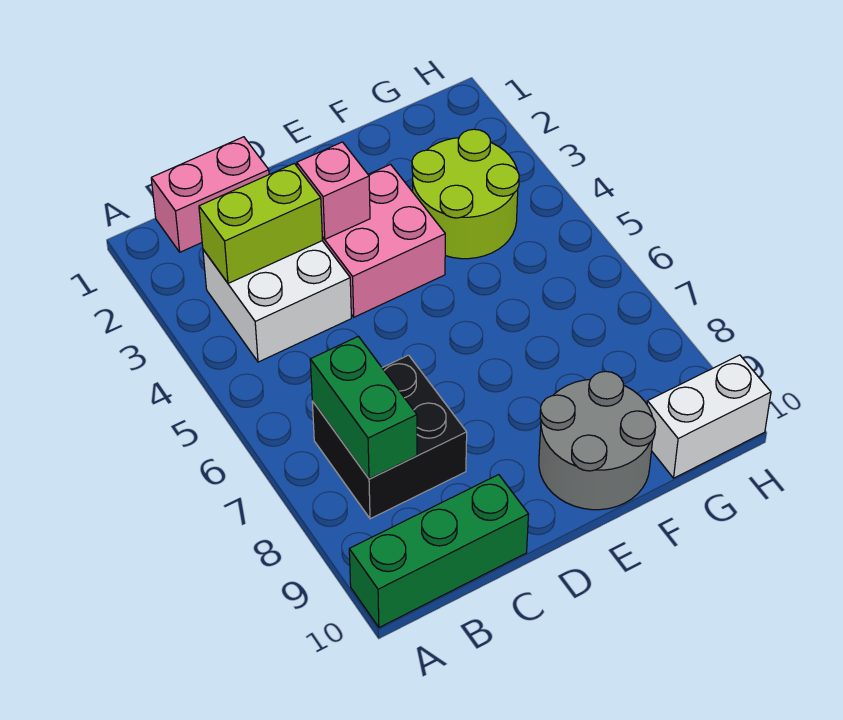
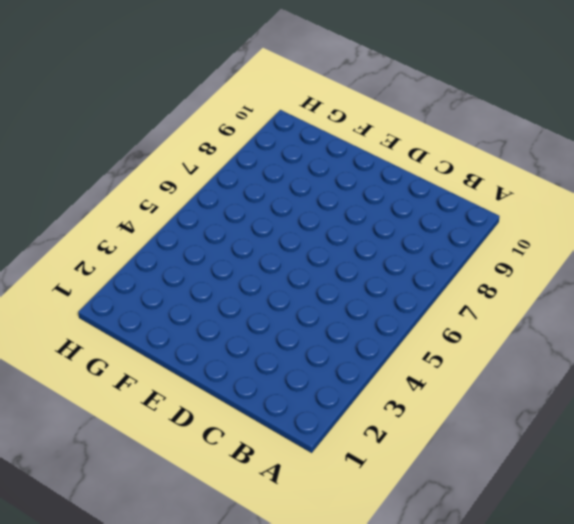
none -> green 1x3 brick [349,475,529,628]
none -> pink 1x2 brick [151,137,269,252]

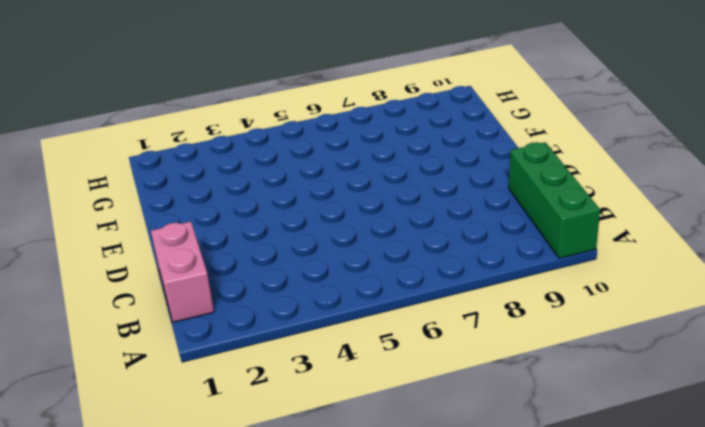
none -> white 2x2 brick [203,241,351,362]
none -> black 2x2 brick [312,355,467,519]

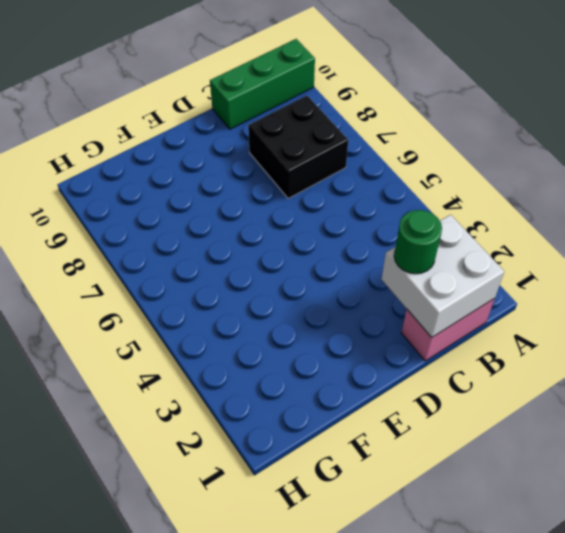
white 2x2 brick [382,215,504,338] -> white 2x2 brick moved to [203,241,351,362]
green 1x1 round brick [394,210,442,274] -> none
none -> pink 2x2 brick [322,164,445,317]
none -> grey 2x2 round brick [539,371,656,510]

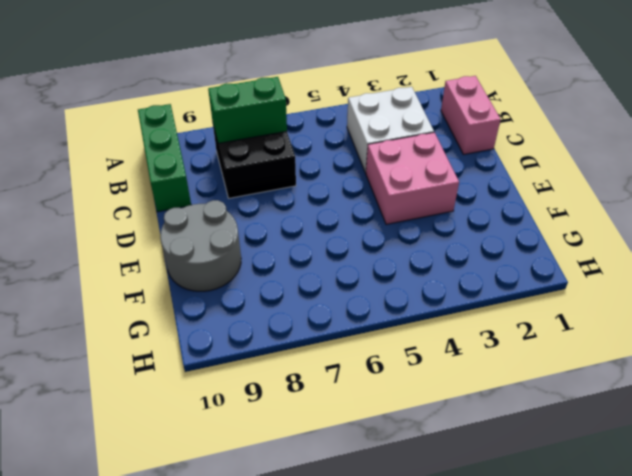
none -> lime 2x2 round brick [412,129,519,259]
none -> white 1x2 brick [647,355,771,478]

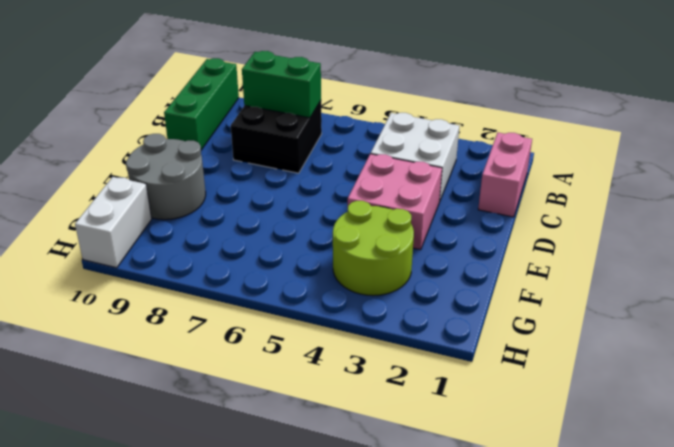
none -> lime 1x2 brick [199,163,323,283]
none -> pink 1x1 brick [297,142,370,239]

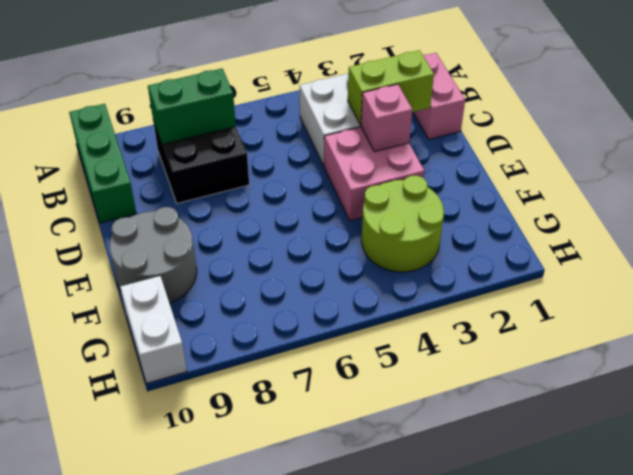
lime 1x2 brick [348,50,434,125] -> lime 1x2 brick turned to [199,163,323,283]

